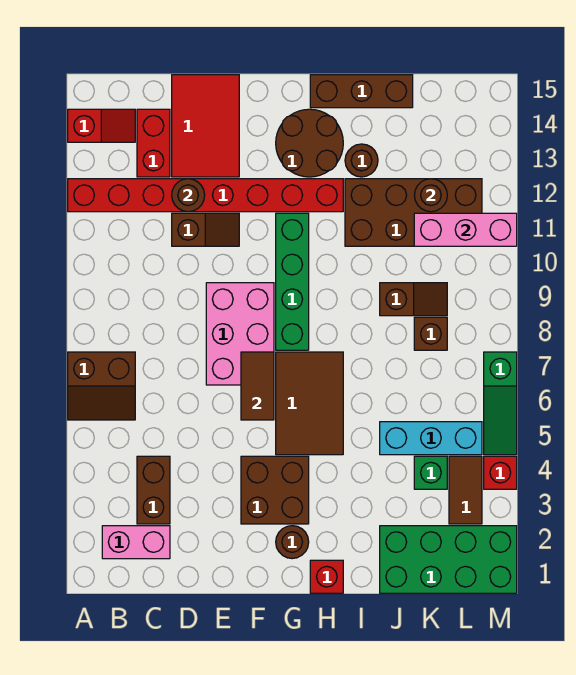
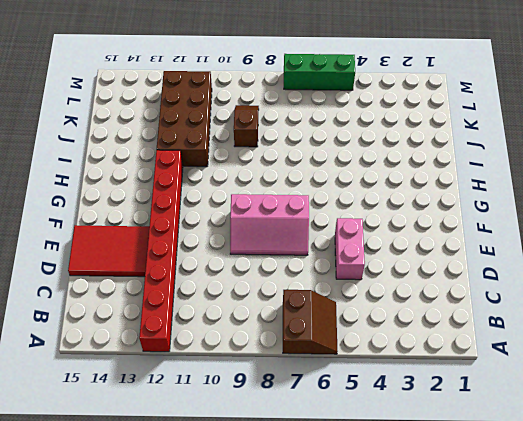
pink 1x2 brick [335,218,365,280] -> pink 1x2 brick moved to [102,526,170,559]
pink 2x3 slope [230,194,309,255] -> pink 2x3 brick [206,283,274,385]
green 1x3 brick [284,54,355,90] -> green 1x3 slope [484,352,517,455]
none -> red 1x2 slope [68,109,135,142]
none -> brown 1x2 brick [137,456,170,524]
none -> red 1x2 brick [137,109,170,177]
none -> brown 1x2 slope [172,213,239,246]

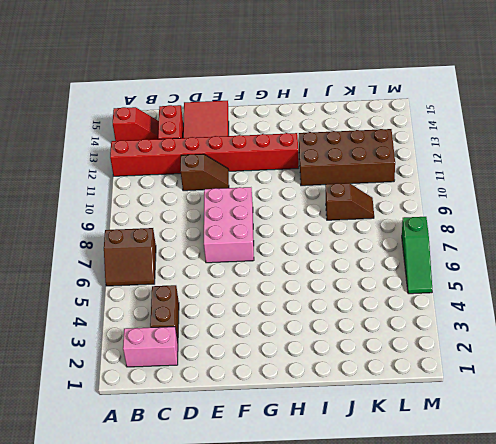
none -> brown 2x2 brick [241,456,309,524]
none -> brown 1x1 round brick [276,526,309,559]
none -> brown 2x3 tile [276,352,343,455]
none -> green 1x4 brick [276,213,309,350]

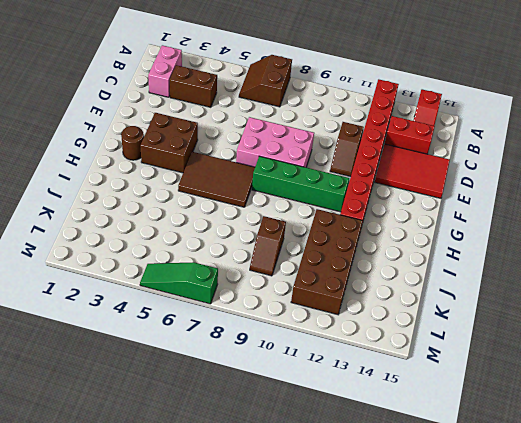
none -> brown 2x2 round brick [276,109,343,177]
none -> red 1x1 brick [310,560,343,593]
none -> brown 1x3 brick [310,75,413,108]
none -> brown 1x1 round brick [345,144,378,177]

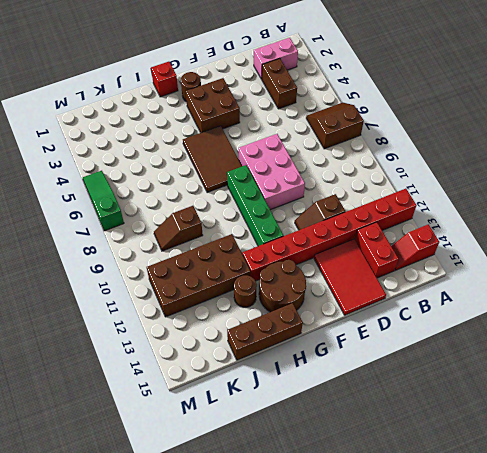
none -> green 2x4 brick [380,526,517,593]
none -> cyan 1x3 brick [380,422,482,455]
none -> green 1x1 brick [414,456,447,489]
none -> brown 1x1 brick [414,317,447,350]

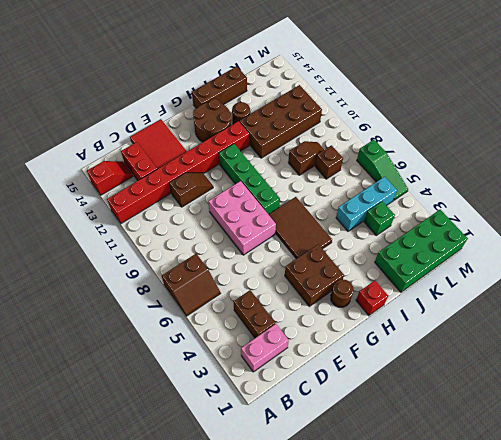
none -> brown 1x2 tile [449,456,482,524]
none -> red 1x1 brick [484,456,517,489]
none -> brown 1x1 round brick [172,179,205,212]
none -> brown 1x2 tile [241,352,274,420]

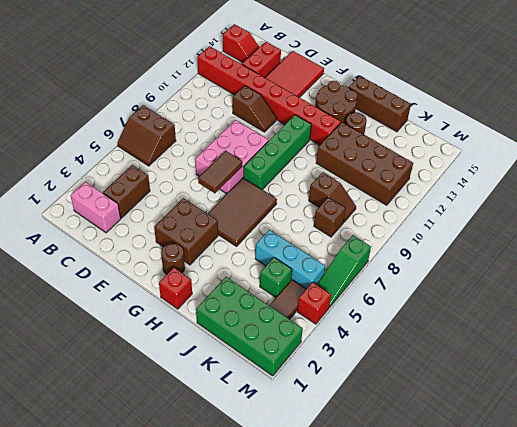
none -> brown 1x1 round brick [172,179,205,212]
none -> pink 1x3 brick [414,213,517,246]
none -> brown 1x1 round brick [414,179,447,212]

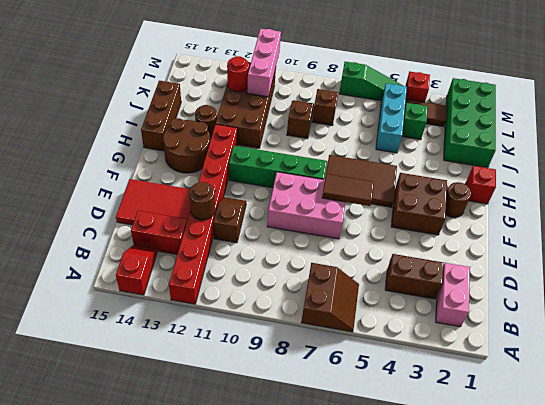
red 1x1 round brick [227,56,249,92] -> brown 1x1 round brick [414,179,447,212]

